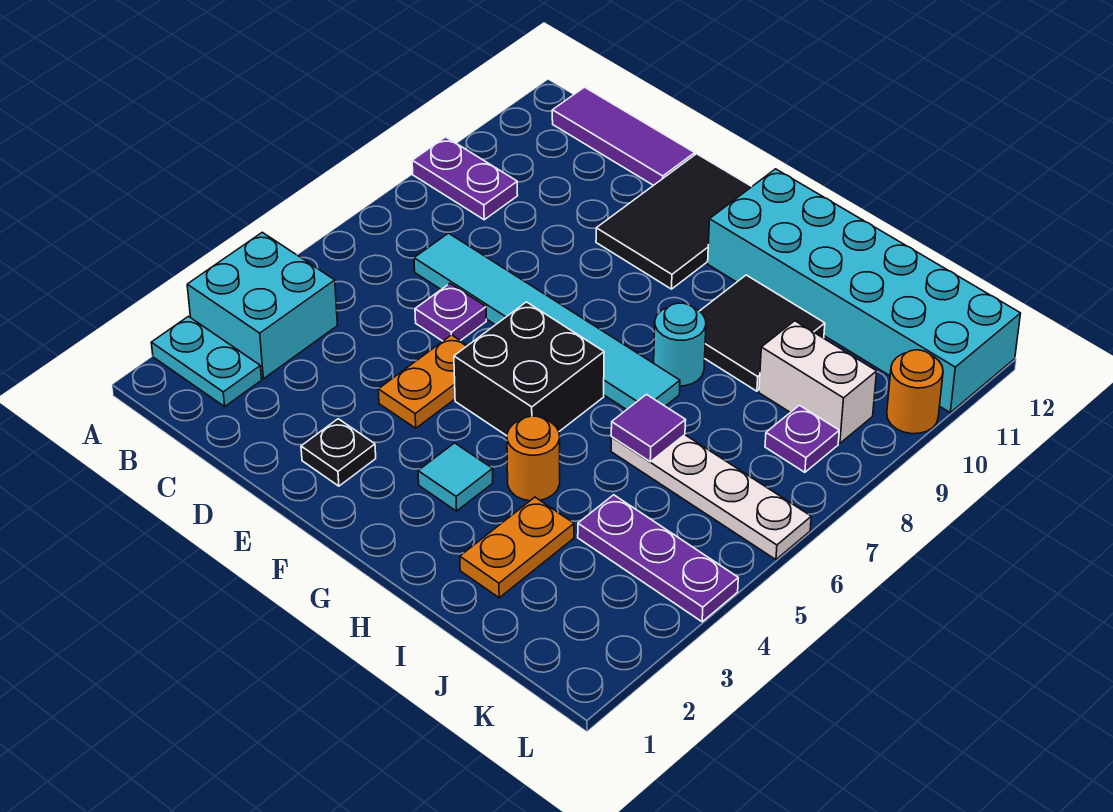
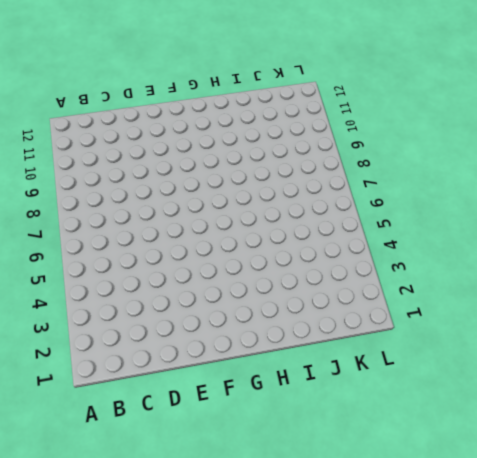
none -> cyan 1x2 plate [151,316,262,406]
none -> cyan 2x2 brick [187,232,337,379]
none -> purple 1x2 plate [412,137,518,220]

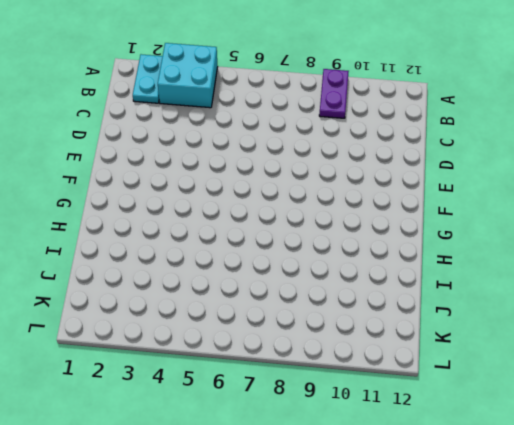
none -> purple 1x3 tile [552,87,695,185]
none -> cyan 1x6 tile [414,233,680,410]
none -> purple 1x1 plate [415,284,486,341]

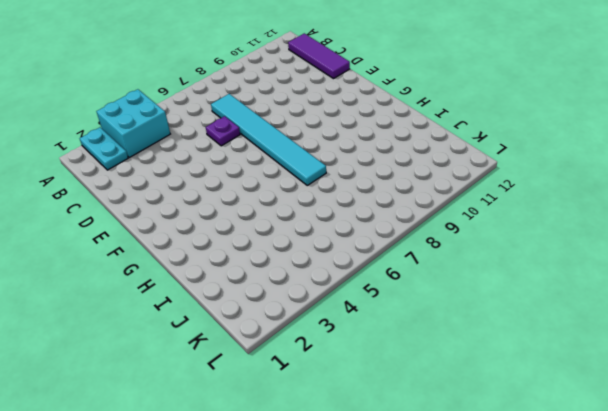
none -> purple 1x2 plate [412,137,518,220]
none -> black 1x1 plate [301,419,376,486]
none -> orange 1x2 plate [378,335,468,428]

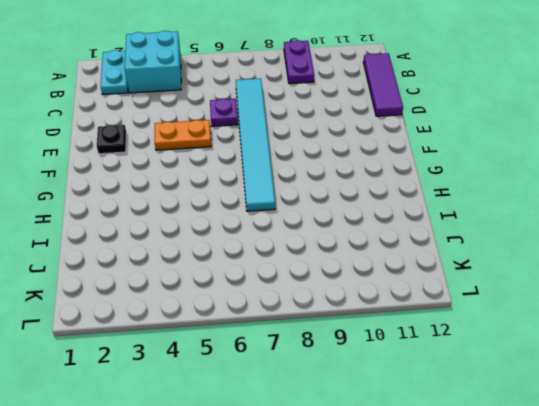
none -> black 2x3 tile [596,154,752,289]
none -> black 2x2 brick [454,302,604,436]
none -> cyan 1x1 tile [418,443,493,511]

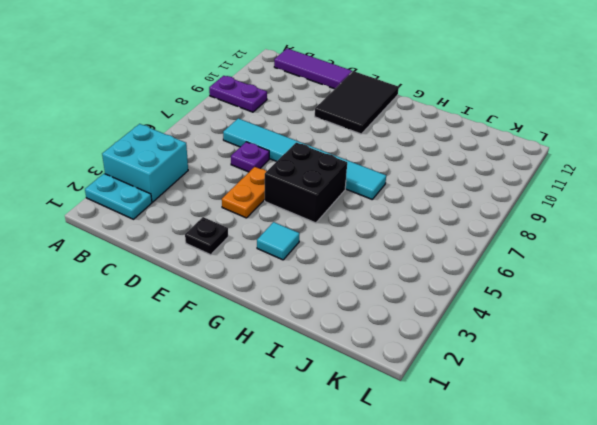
none -> cyan 2x6 brick [708,169,1021,413]
none -> orange 1x1 round brick [507,416,560,501]
none -> cyan 1x1 round brick [654,303,706,386]

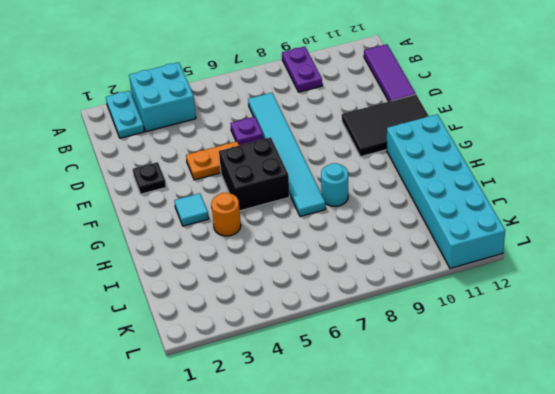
none -> black 2x2 tile [700,275,825,391]
none -> orange 1x2 plate [460,497,574,598]
none -> white 1x4 plate [611,435,811,560]

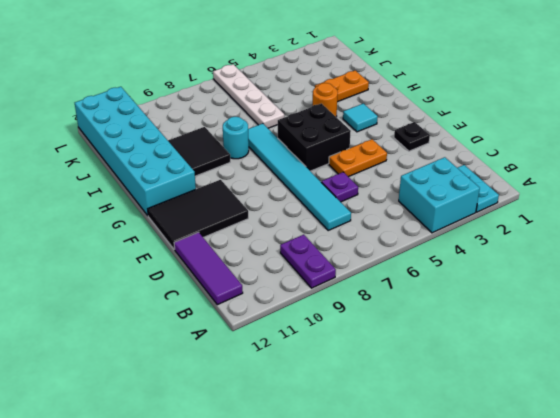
none -> purple 1x3 plate [578,495,738,622]
none -> white 1x2 brick [759,321,877,443]
none -> purple 1x1 plate [765,405,839,472]

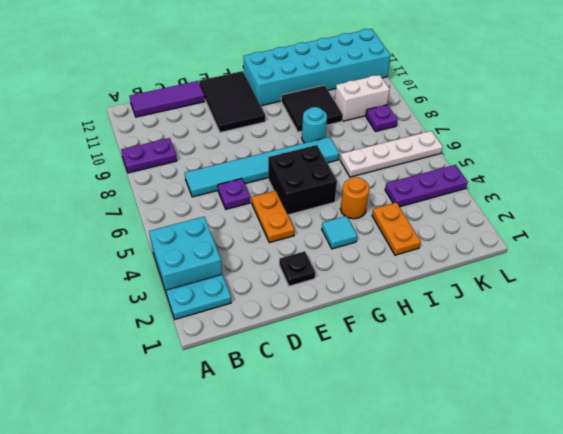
none -> orange 1x1 round brick [887,350,943,434]
none -> purple 1x1 tile [611,395,686,462]

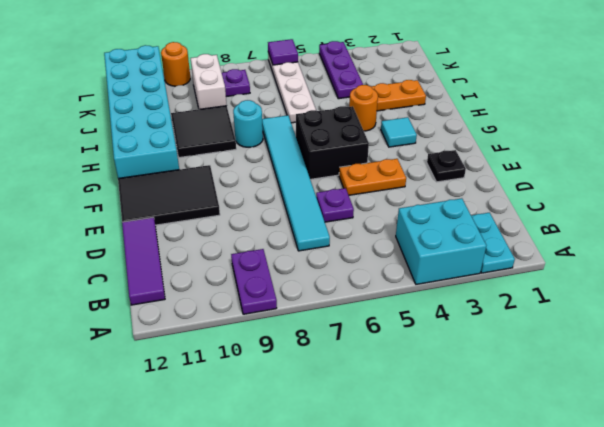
purple 1x1 tile [268,39,298,65] -> purple 1x1 tile moved to [611,395,686,462]

